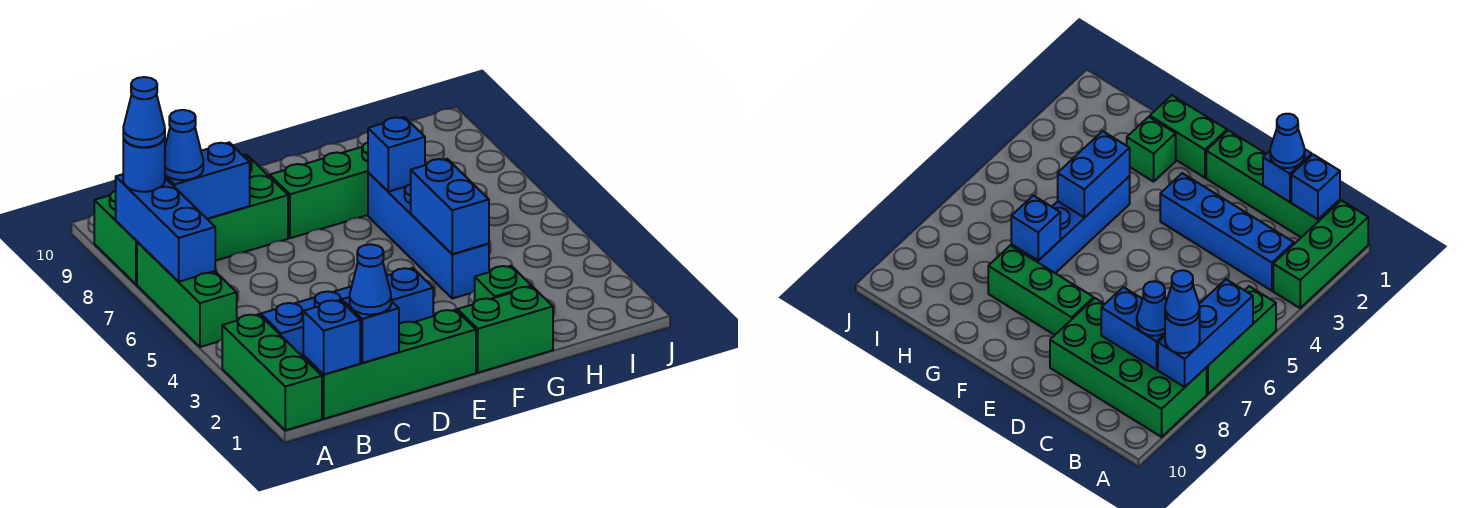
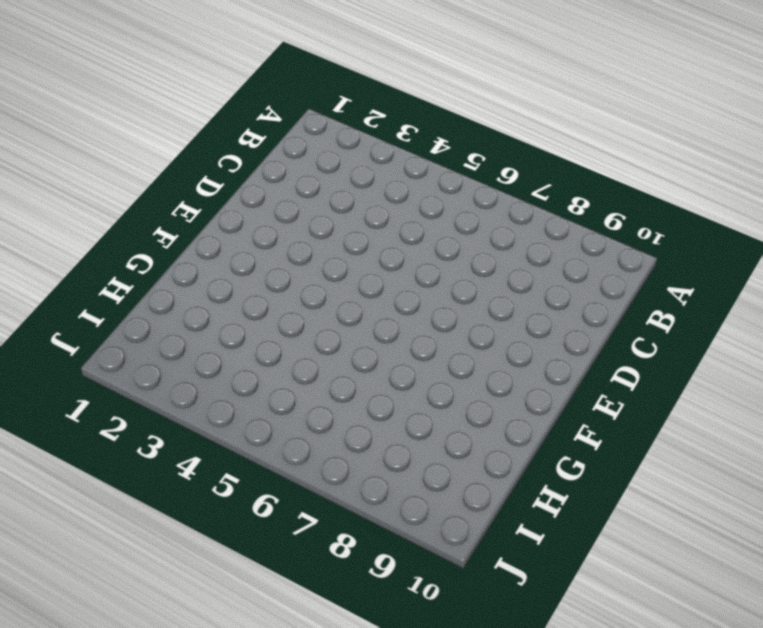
none -> green 1x3 brick [222,314,322,430]
none -> green 1x3 brick [137,242,237,347]
none -> green 2x4 brick [94,154,288,284]

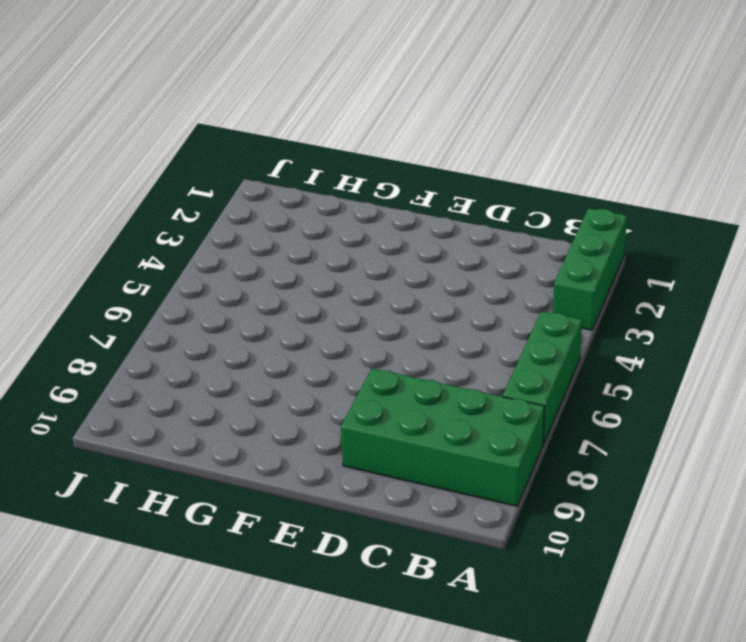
none -> green 1x4 brick [303,310,476,419]
none -> blue 1x4 brick [261,268,433,357]
none -> green 1x3 brick [270,142,368,238]

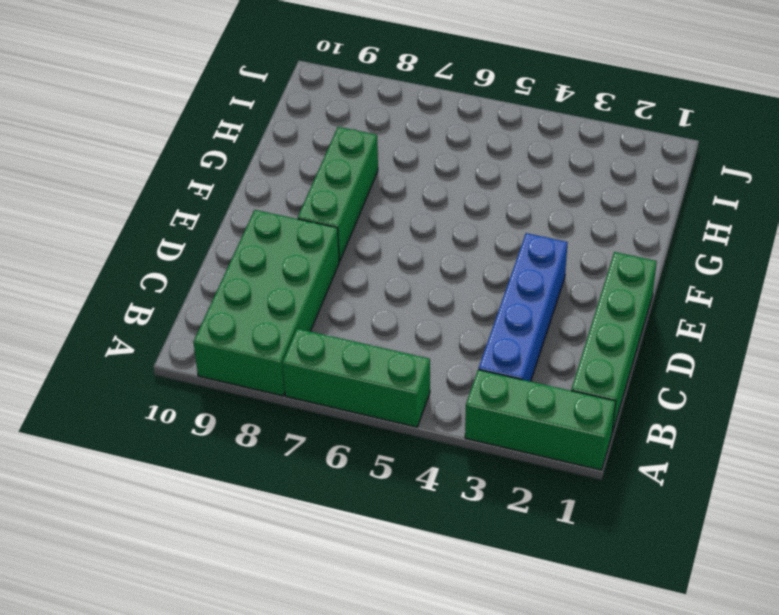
none -> green 1x2 brick [457,287,553,373]
none -> green 1x1 brick [475,266,532,301]
none -> blue 1x4 brick [368,172,489,299]

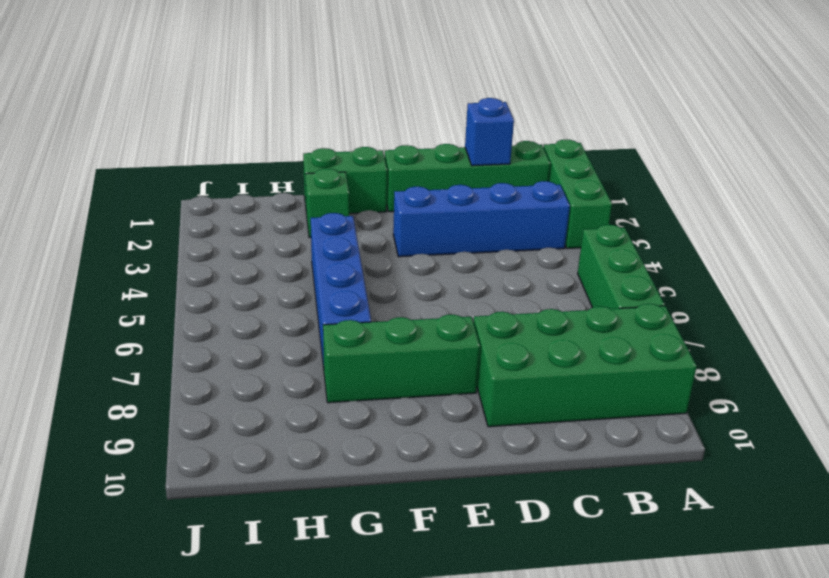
none -> blue 1x3 brick [116,174,215,282]
none -> blue 1x1 brick [303,300,360,374]
none -> blue 1x2 brick [165,142,250,219]

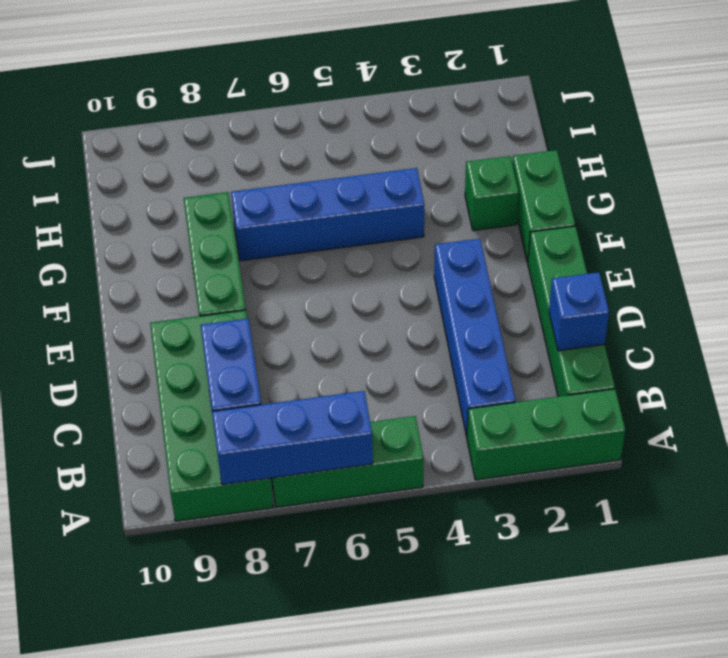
none -> blue 1x1 brick [303,300,360,374]
none -> blue 1x2 brick [411,159,489,254]
none -> blue 1x1 brick [368,117,425,192]

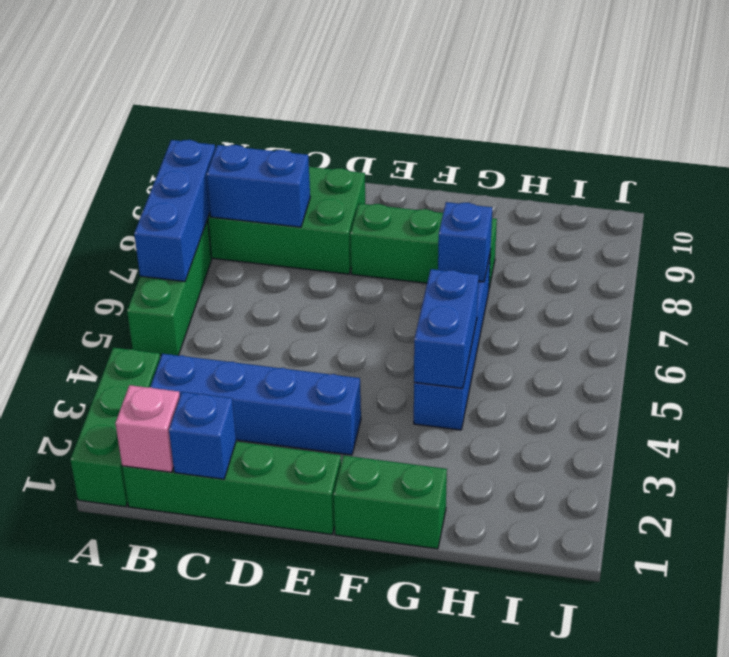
pink 1x1 brick [115,385,180,472] -> blue 1x1 brick [303,300,360,374]
none -> green 1x1 brick [475,266,532,301]
none -> blue 1x1 round brick [123,138,165,192]
none -> blue 1x1 cone [165,110,203,180]

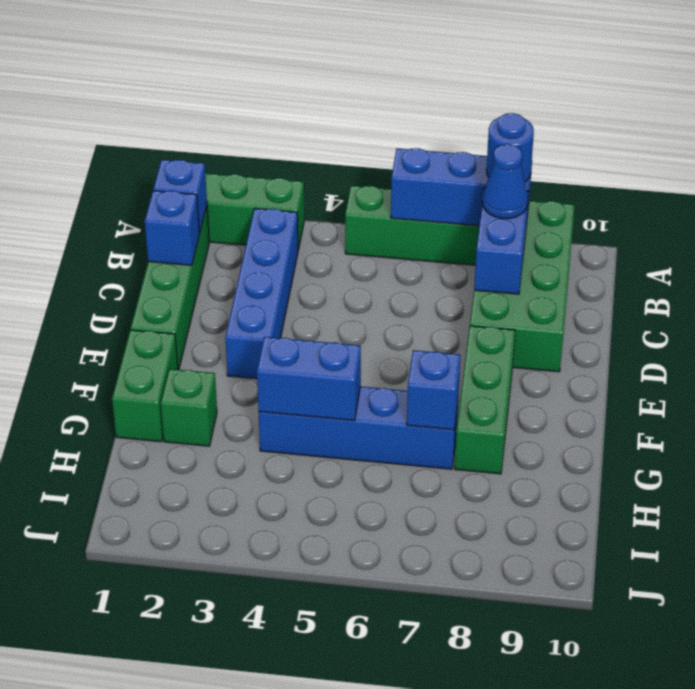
none -> blue 1x1 cone [350,244,391,315]
none -> blue 1x1 cone [123,77,165,147]

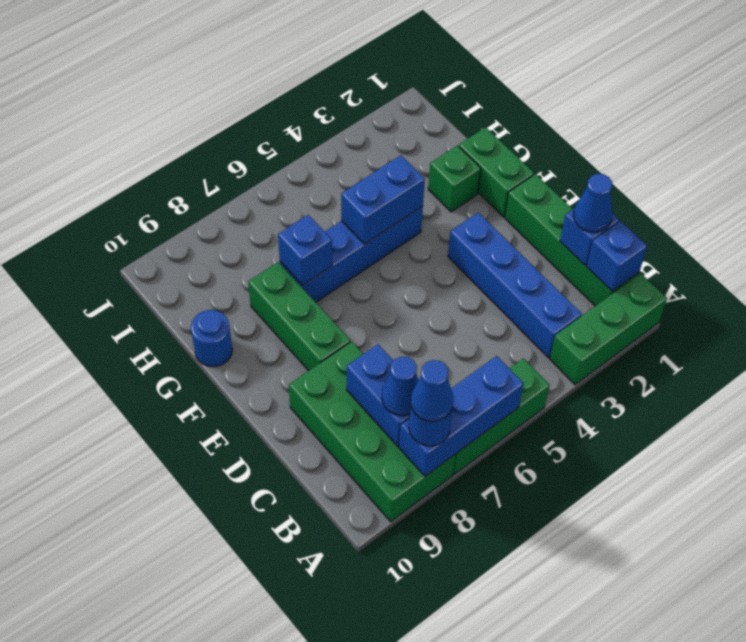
blue 1x1 round brick [191,310,232,367] -> none

